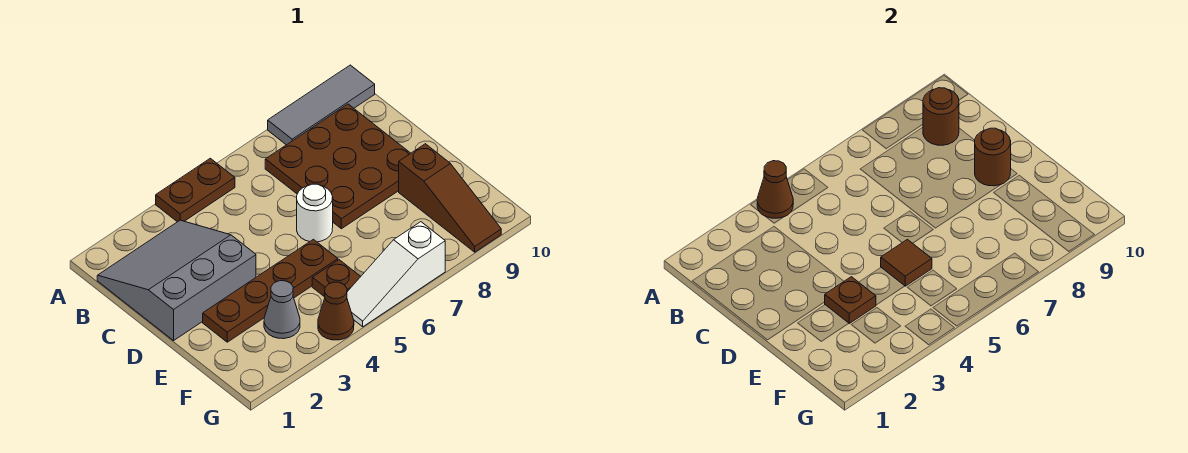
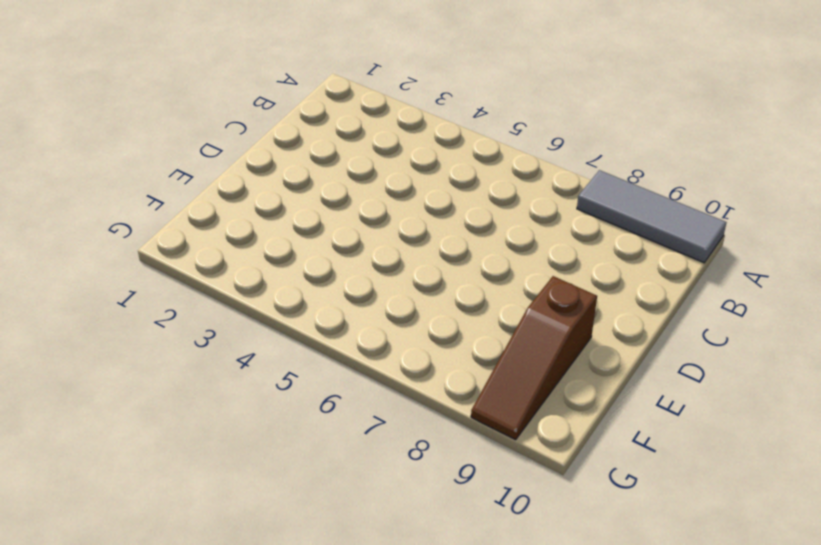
none -> brown 1x2 plate [156,158,235,222]
none -> grey 3x3 slope [97,220,256,341]
none -> brown 3x3 plate [265,104,411,229]

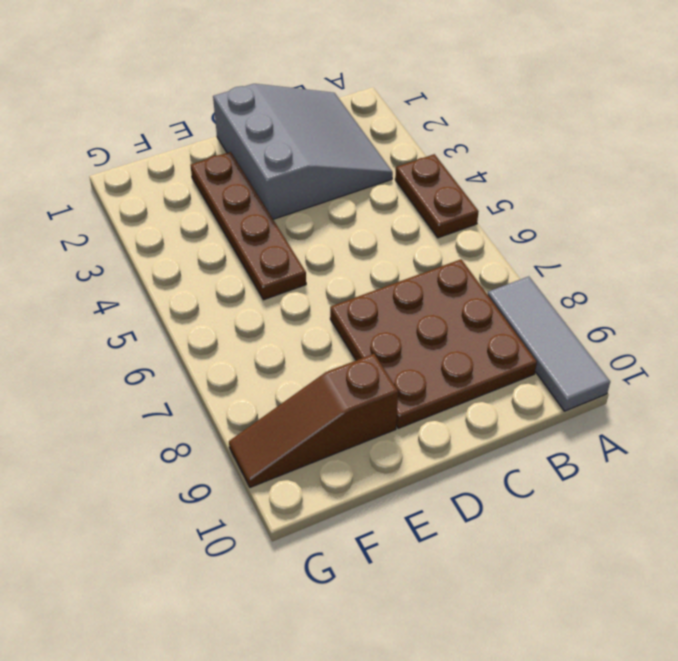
none -> white 1x1 round brick [297,184,333,242]
none -> grey 1x1 cone [264,281,300,339]
none -> brown 1x1 plate [312,260,361,297]

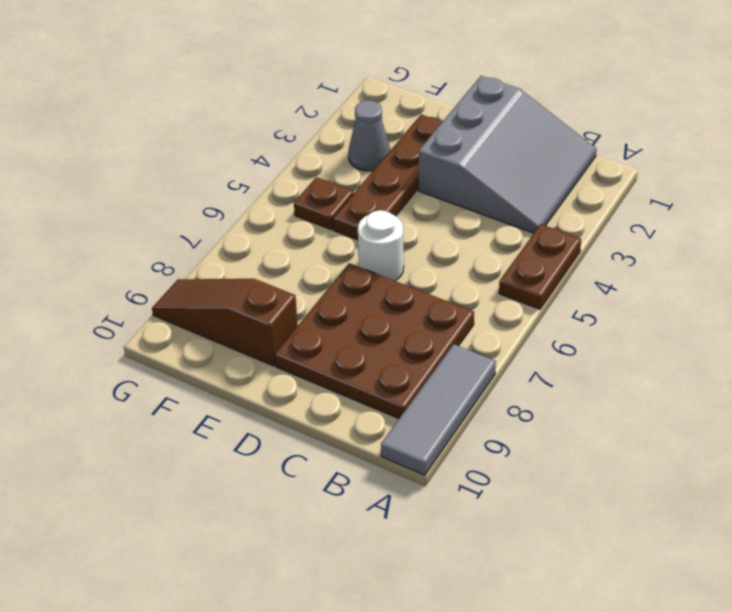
none -> brown 1x1 cone [318,282,354,340]
none -> white 1x3 slope [347,222,445,327]
none -> brown 1x1 cone [757,161,793,218]

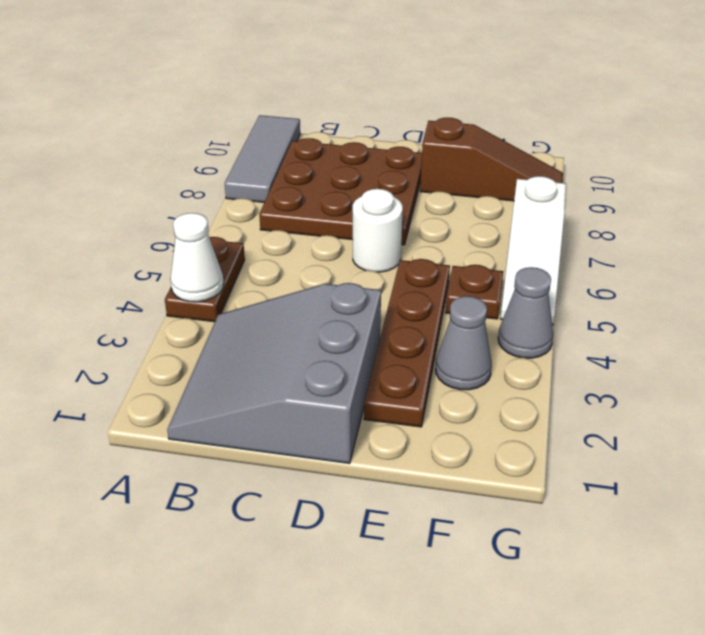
white 1x1 cone [170,213,224,302] -> brown 1x1 cone [757,161,793,218]
grey 1x1 cone [498,267,553,358] -> brown 1x1 cone [318,282,354,340]
none -> brown 1x1 round brick [923,88,959,145]
none -> brown 1x1 round brick [975,128,1011,186]
none -> brown 1x1 plate [825,277,876,323]

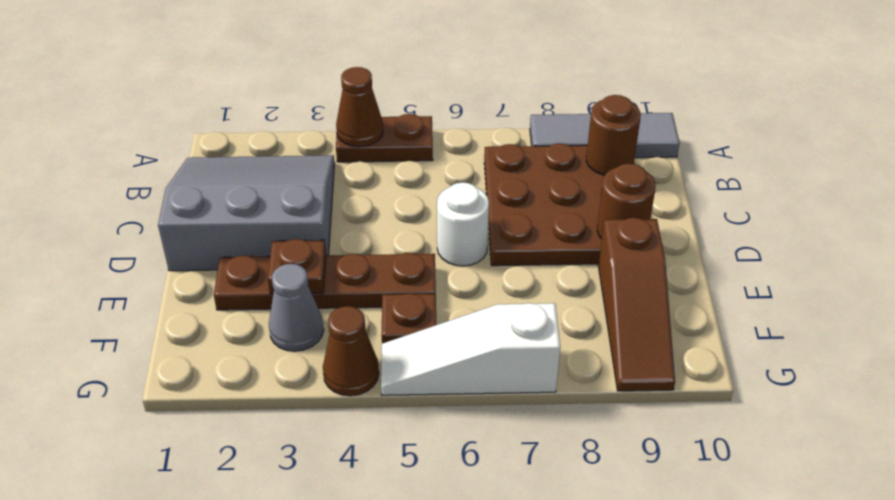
none -> brown 1x1 tile [881,239,932,286]

